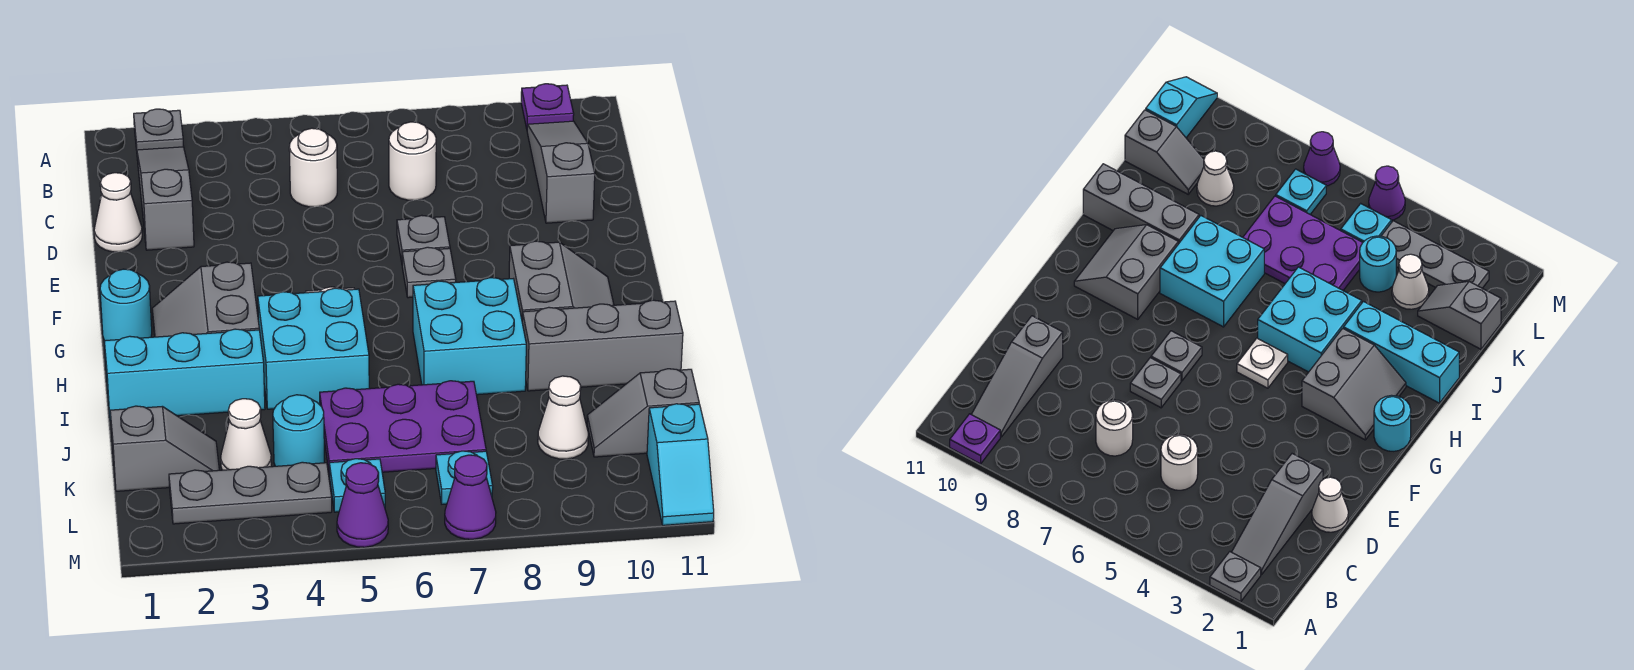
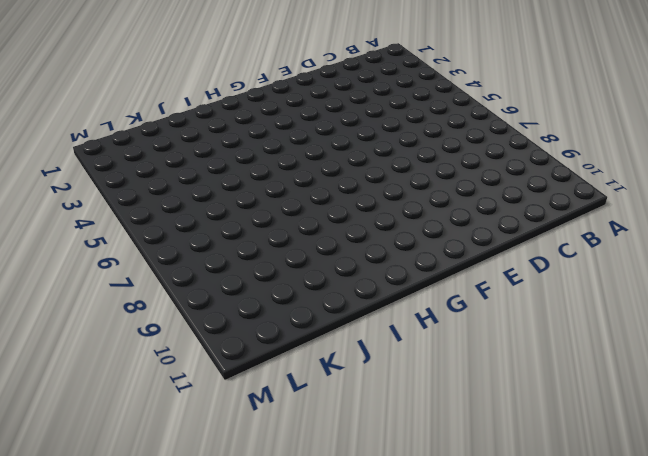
none -> grey 1x1 plate [134,109,184,150]
none -> purple 1x1 plate [521,84,574,129]
none -> grey 1x3 slope [137,147,194,250]

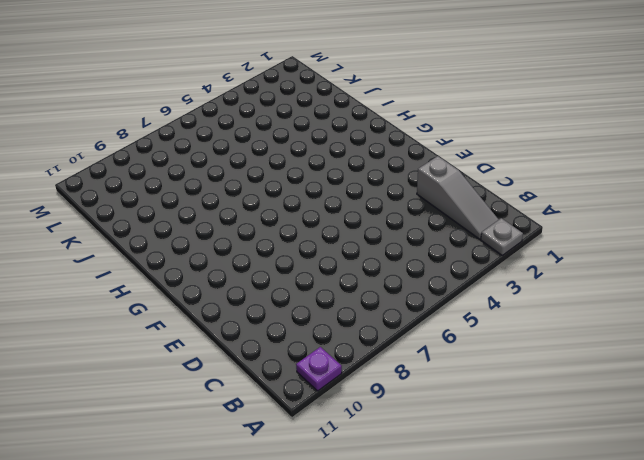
none -> grey 1x3 slope [527,121,595,223]
none -> white 1x1 round brick [289,128,337,207]
none -> white 1x1 round brick [389,122,436,200]

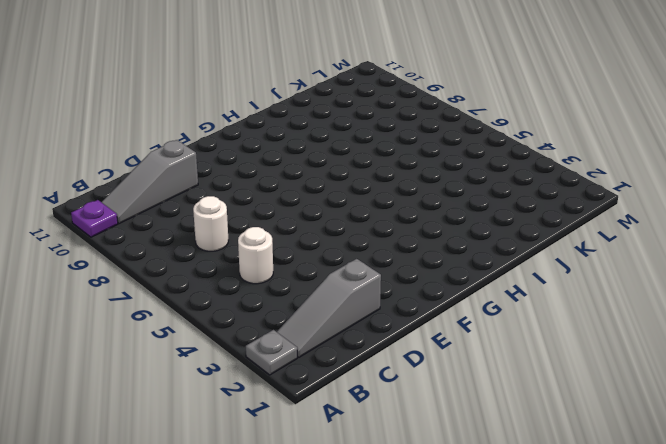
none -> white 1x1 cone [94,173,142,252]
none -> grey 1x1 plate [397,215,450,262]
none -> grey 1x1 plate [402,247,456,298]

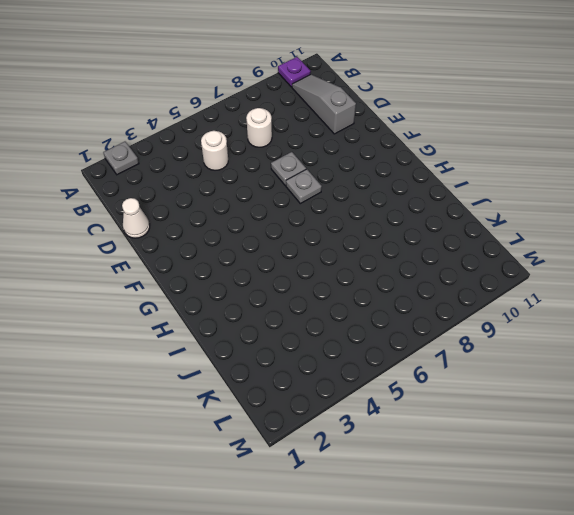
none -> grey 1x3 slope [137,147,194,250]
none -> cyan 1x1 round brick [100,269,152,341]
none -> grey 2x2 slope [152,262,259,337]

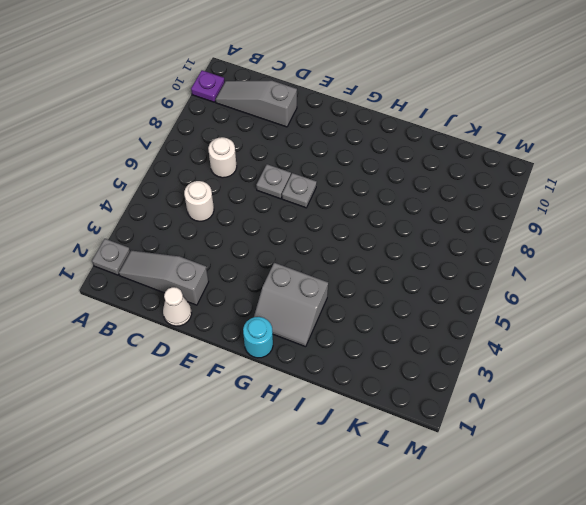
none -> white 1x1 plate [1237,338,1288,388]
none -> grey 2x2 slope [509,241,614,319]
none -> cyan 2x2 brick [258,288,369,409]

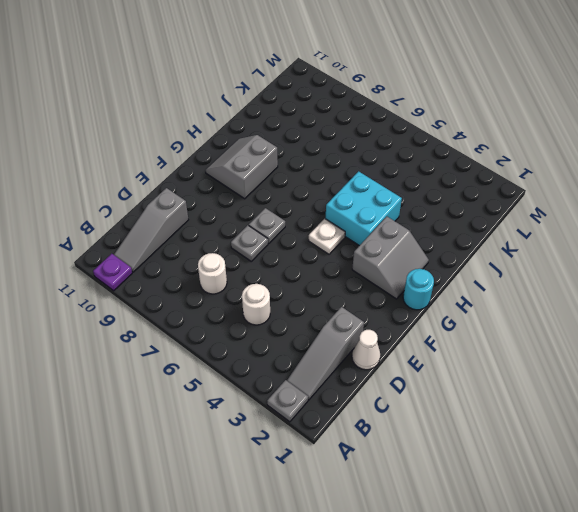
none -> cyan 2x2 brick [413,278,526,395]
none -> cyan 1x3 brick [104,329,265,420]
none -> grey 1x3 brick [522,300,683,391]

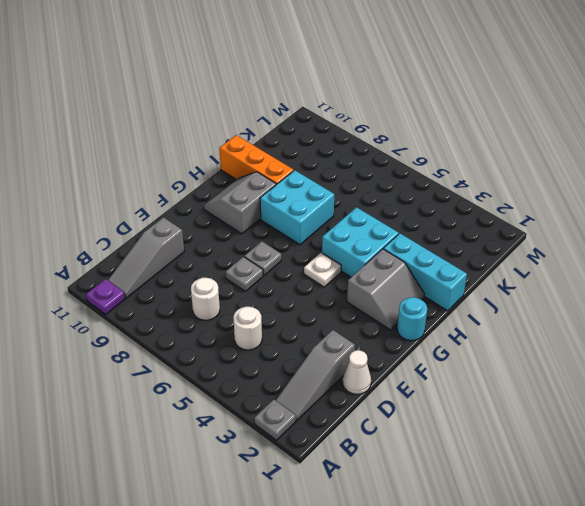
orange 1x3 brick [219,135,294,185] -> grey 1x3 brick [522,300,683,391]
none -> purple 2x3 plate [320,381,486,476]
none -> grey 1x2 slope [110,406,219,491]
none -> white 1x1 cone [221,399,271,470]

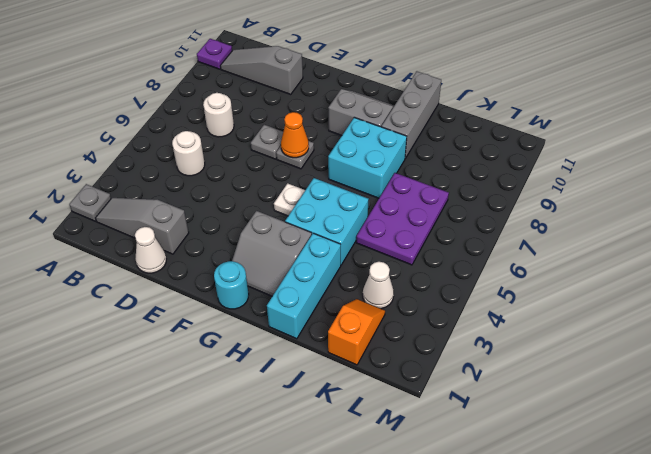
orange 1x1 cone [281,112,309,158] -> none
orange 1x2 slope [328,299,385,365] -> grey 1x2 slope [110,406,219,491]
none -> cyan 1x1 round brick [273,395,324,466]
none -> white 1x1 cone [538,376,588,459]
none -> grey 1x2 slope [587,369,699,457]

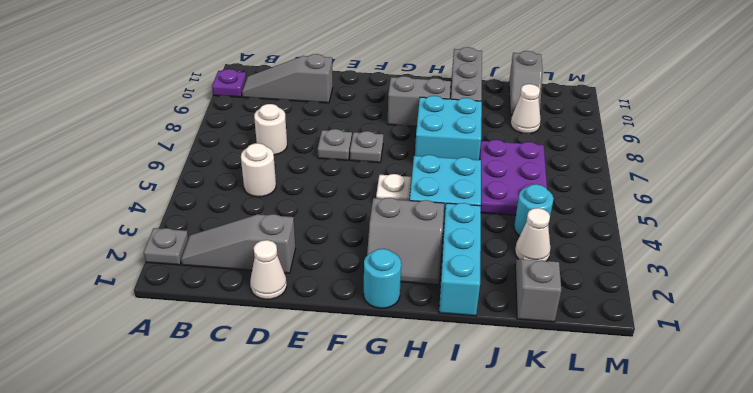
none -> grey 1x3 plate [169,462,332,524]
none -> cyan 1x1 plate [329,459,385,512]
none -> cyan 1x1 plate [436,451,493,504]

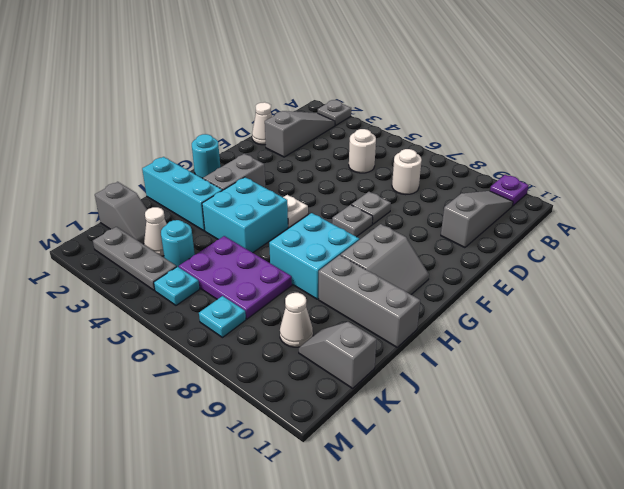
none -> cyan 1x2 slope [647,404,714,525]
none -> purple 1x1 cone [337,463,388,547]
none -> purple 1x1 cone [445,455,496,539]

